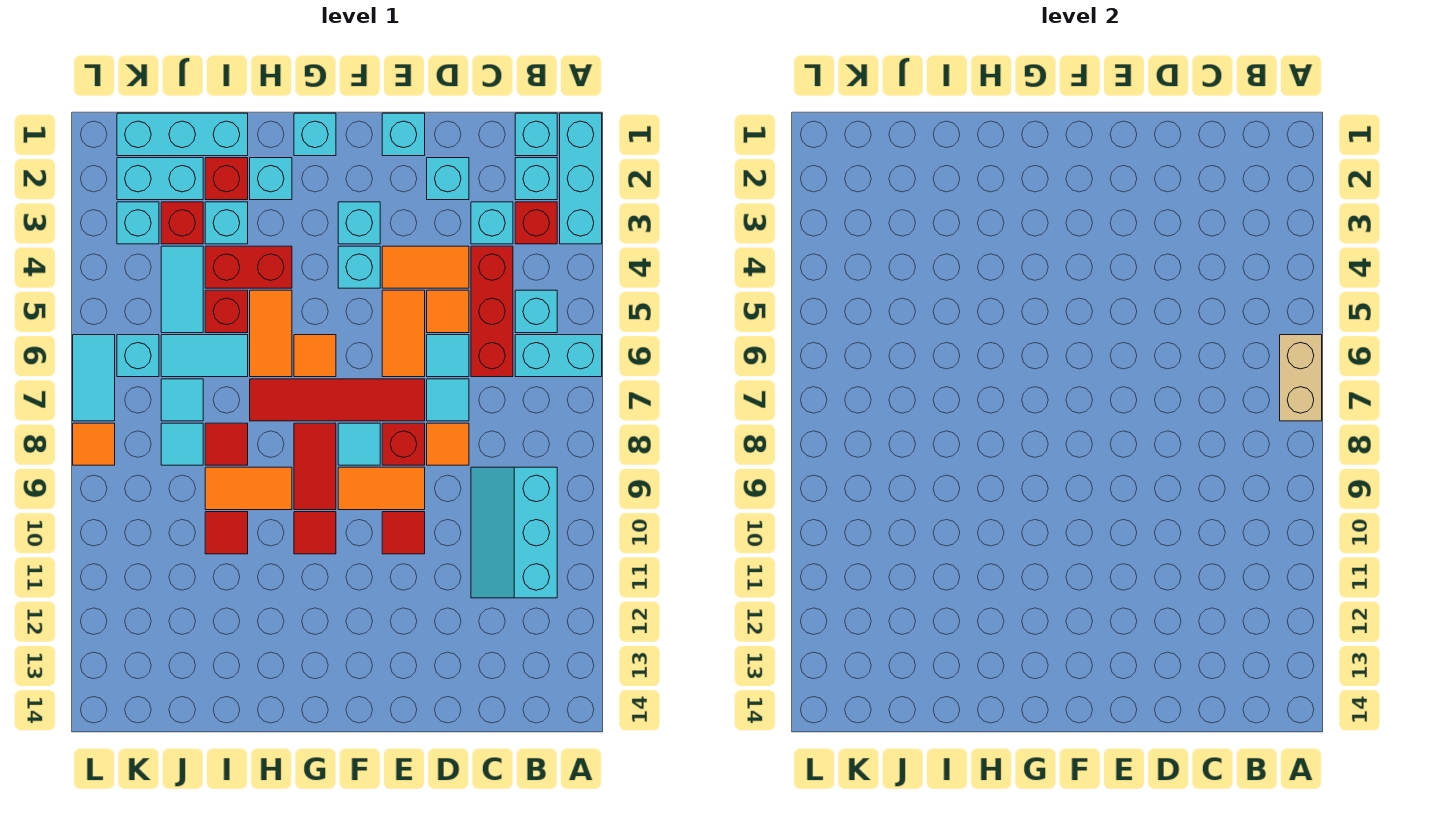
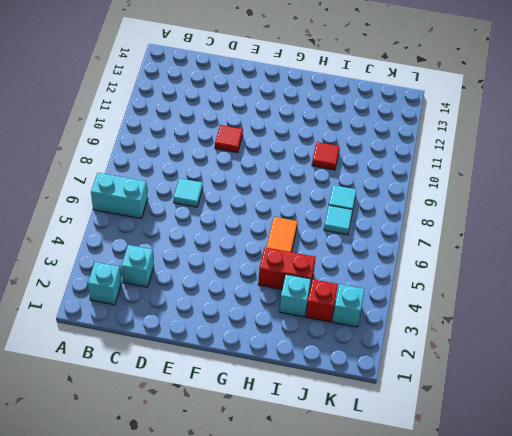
none -> cyan 1x3 brick [560,113,602,244]
none -> cyan 1x1 brick [515,113,557,156]
none -> red 1x1 brick [515,202,557,244]
none -> cyan 1x1 brick [515,290,557,333]

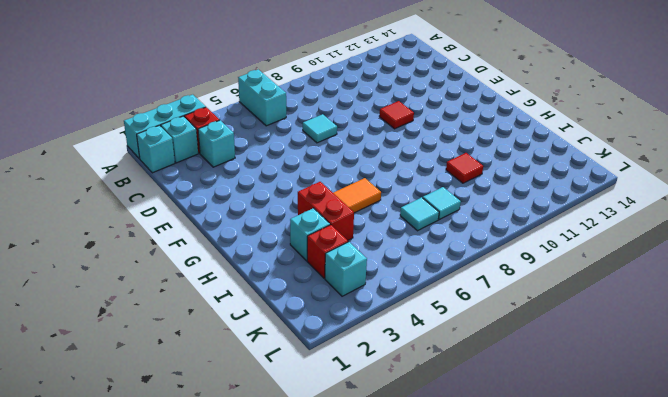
none -> cyan 1x1 brick [515,290,557,333]
none -> cyan 2x3 slope [471,467,557,598]
none -> red 1x3 brick [471,246,513,377]
none -> cyan 1x1 brick [427,158,469,200]

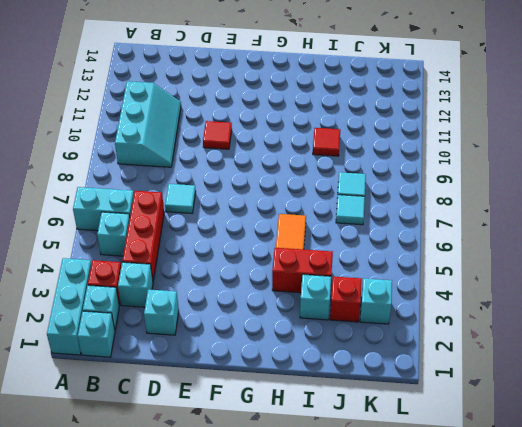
none -> orange 1x2 tile [382,246,469,288]
none -> orange 1x1 tile [427,290,469,333]
none -> cyan 1x1 tile [427,335,469,377]
none -> orange 1x1 tile [427,423,469,465]

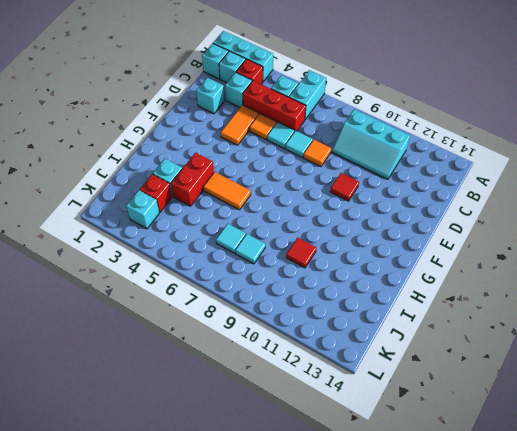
none -> cyan 1x1 brick [382,113,425,156]
none -> orange 1x2 tile [382,290,425,377]
none -> red 1x4 tile [250,379,425,421]
none -> red 1x1 brick [382,423,425,465]

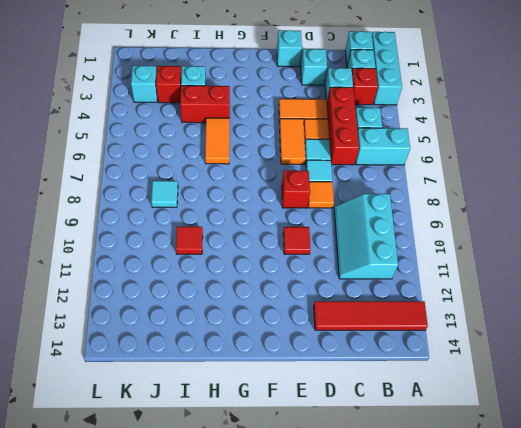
red 1x4 tile [314,301,428,330] -> red 1x4 tile moved to [250,379,425,421]
none -> orange 1x2 tile [338,467,425,510]
none -> cyan 1x1 brick [338,202,380,244]
none -> cyan 1x1 brick [338,246,380,288]
none -> cyan 1x1 tile [338,423,380,465]

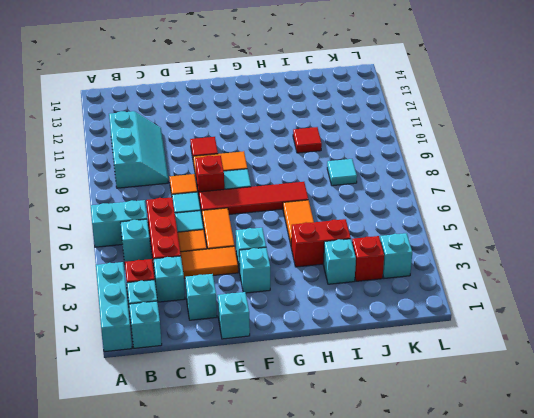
none -> cyan 1x1 brick [294,113,336,156]
none -> orange 1x1 tile [294,335,336,377]
none -> red 1x2 tile [294,423,336,510]
none -> red 1x1 tile [294,512,336,554]

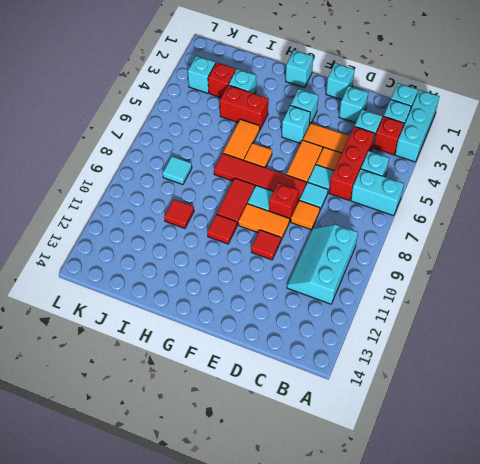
none -> cyan 1x1 brick [250,158,292,200]
none -> orange 1x2 tile [205,467,292,510]
none -> cyan 1x3 brick [117,113,248,156]
none -> red 1x1 brick [205,158,248,200]

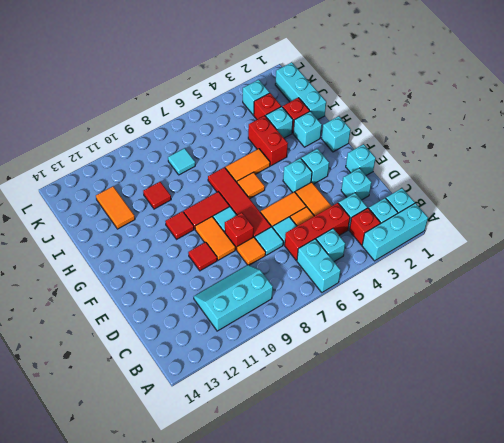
orange 1x2 tile [96,186,135,229] -> orange 1x2 tile moved to [205,467,292,510]
none -> red 1x1 brick [205,290,248,333]
none -> cyan 1x2 tile [161,335,248,377]
none -> red 1x1 tile [205,423,248,465]
none -> cyan 1x2 brick [117,158,203,200]

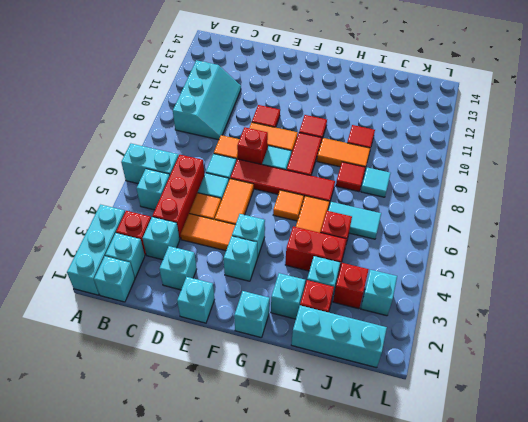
none -> cyan 1x2 brick [117,158,203,200]
none -> cyan 1x2 tile [161,246,203,333]
none -> cyan 1x1 tile [161,379,203,421]
none -> cyan 1x1 brick [117,335,159,377]

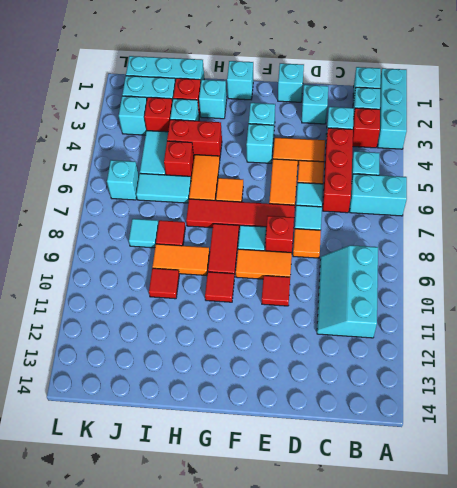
none -> cyan 1x1 tile [161,379,203,421]
none -> cyan 1x2 tile [73,335,115,421]
none -> orange 1x1 tile [73,423,115,465]
none -> tan 1x2 brick [1280,335,1322,421]

